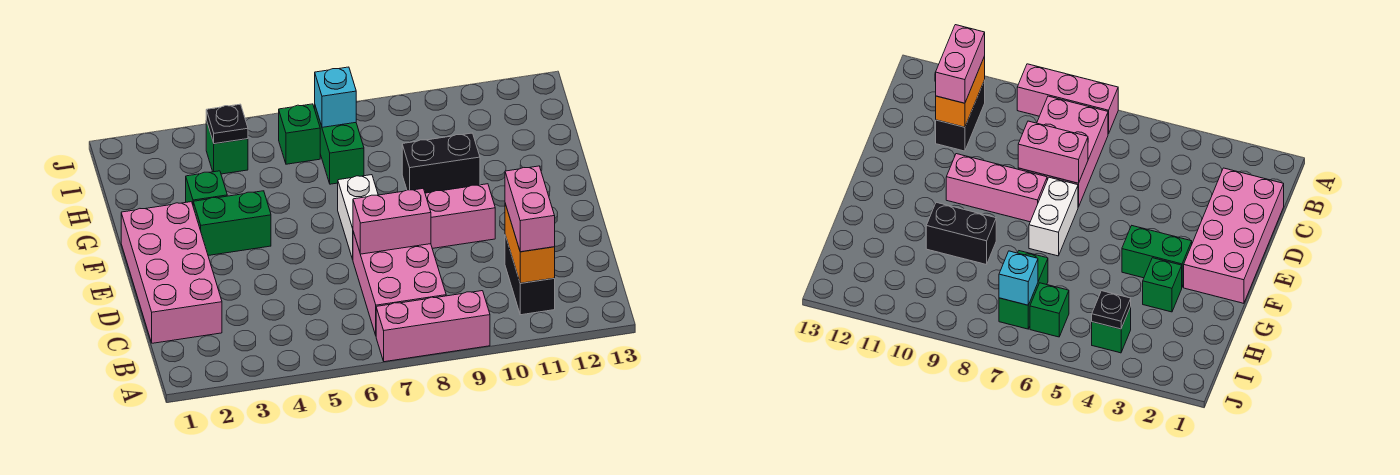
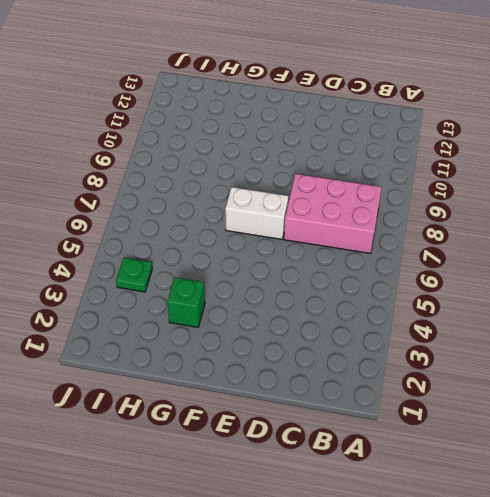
green 1x1 plate [116,258,152,292] -> green 1x1 brick [206,121,248,174]
none -> pink 1x3 brick [376,291,490,362]
none -> black 1x2 brick [505,235,555,315]
none -> pink 2x4 brick [121,202,222,343]

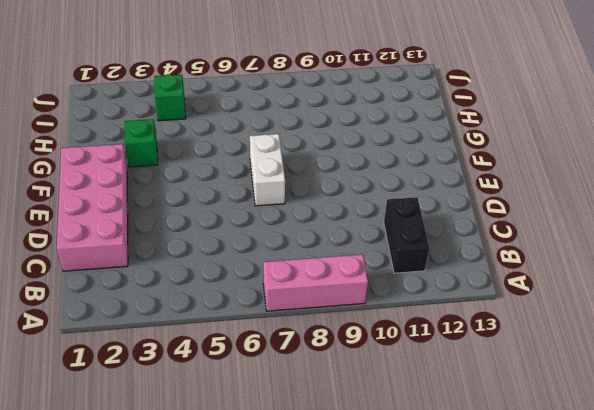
none -> pink 2x3 brick [353,232,446,335]
none -> pink 1x3 brick [425,184,495,248]
none -> green 1x2 brick [193,191,271,256]

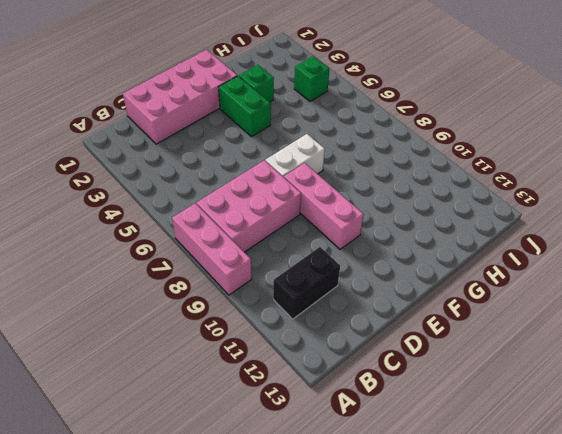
none -> black 1x2 brick [402,133,480,193]
none -> green 1x2 brick [315,106,364,184]
none -> green 1x1 brick [279,104,320,164]

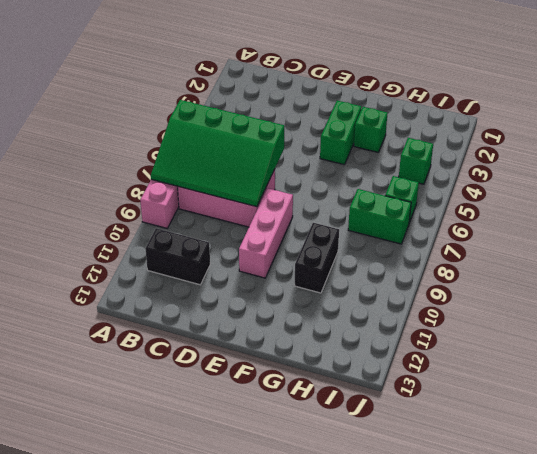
green 3x4 slope [151,100,284,207] -> pink 1x2 brick [353,189,431,254]
none -> pink 2x4 brick [121,202,222,343]
none -> white 1x2 brick [338,175,378,259]
none -> orange 1x2 brick [505,204,555,283]

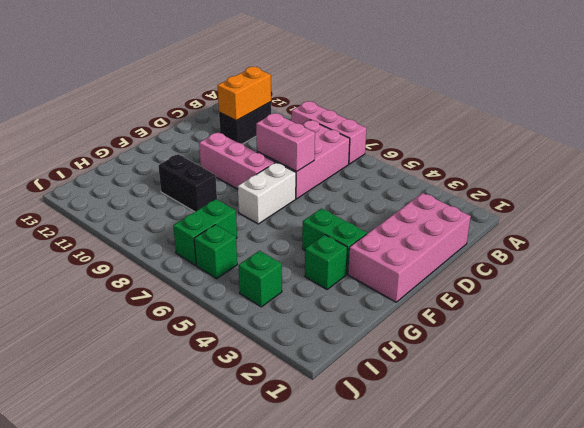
none -> black 1x1 plate [206,104,248,144]
none -> cyan 1x1 brick [315,67,356,127]
none -> pink 1x2 brick [505,166,555,252]

